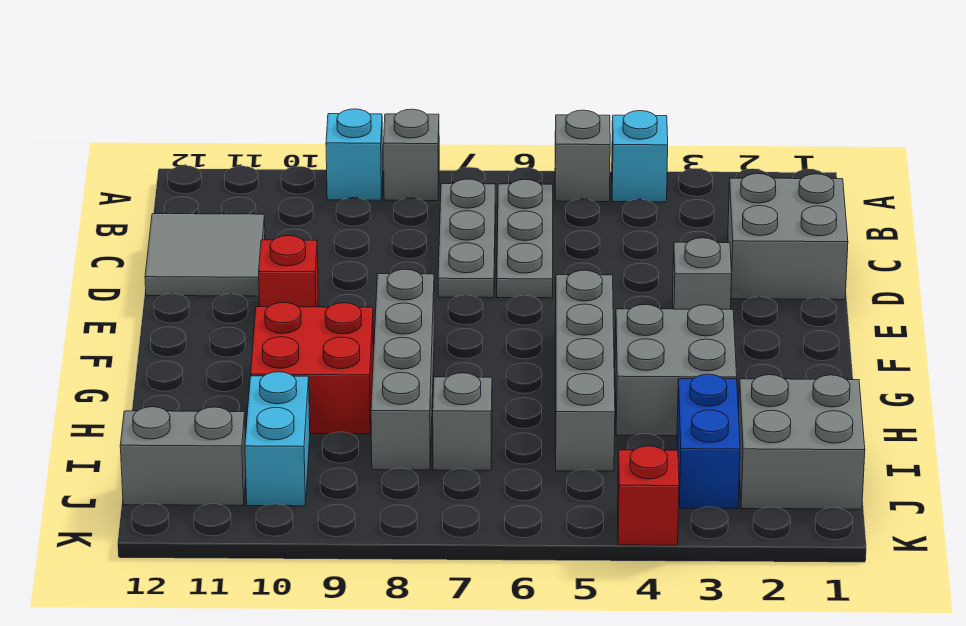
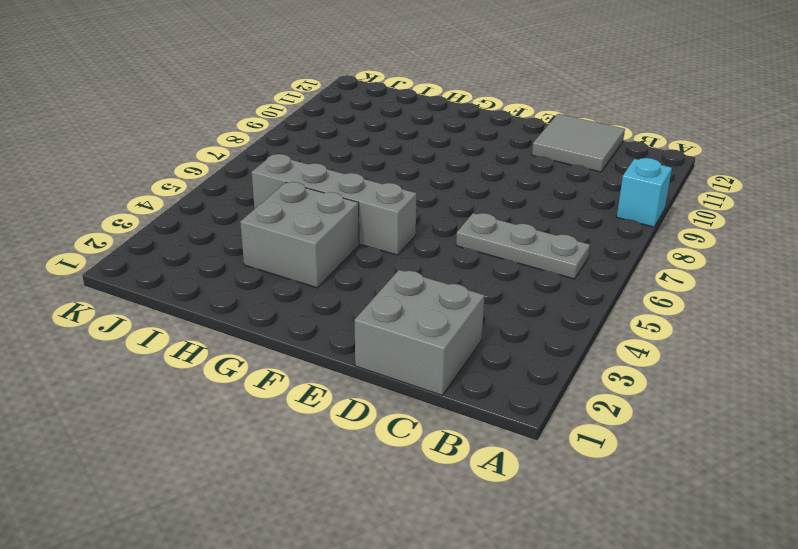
none -> cyan 1x1 brick [612,111,668,202]
none -> grey 1x1 brick [555,110,610,202]
none -> grey 1x1 brick [384,109,439,201]

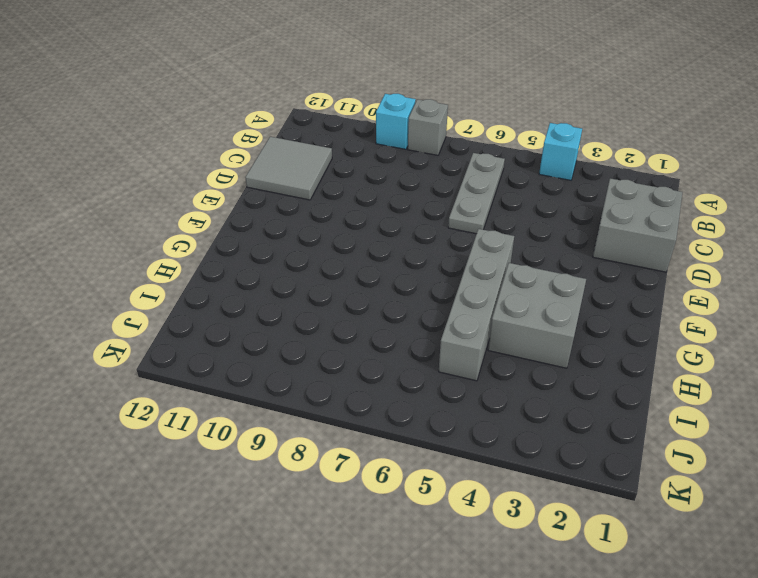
none -> grey 1x1 brick [555,110,610,202]
none -> grey 1x3 plate [438,179,495,298]
none -> grey 1x1 brick [672,238,732,309]

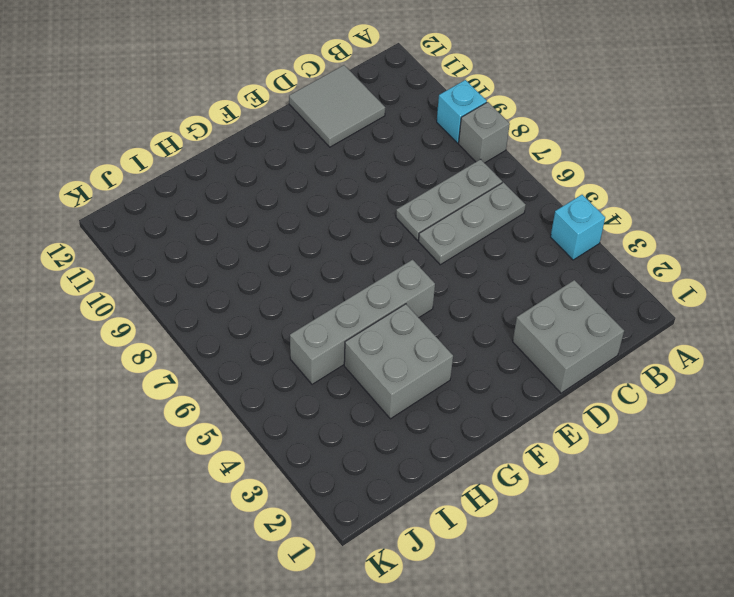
none -> grey 1x1 brick [555,110,610,202]
none -> grey 1x1 brick [672,238,732,309]
none -> red 1x1 brick [259,236,318,307]

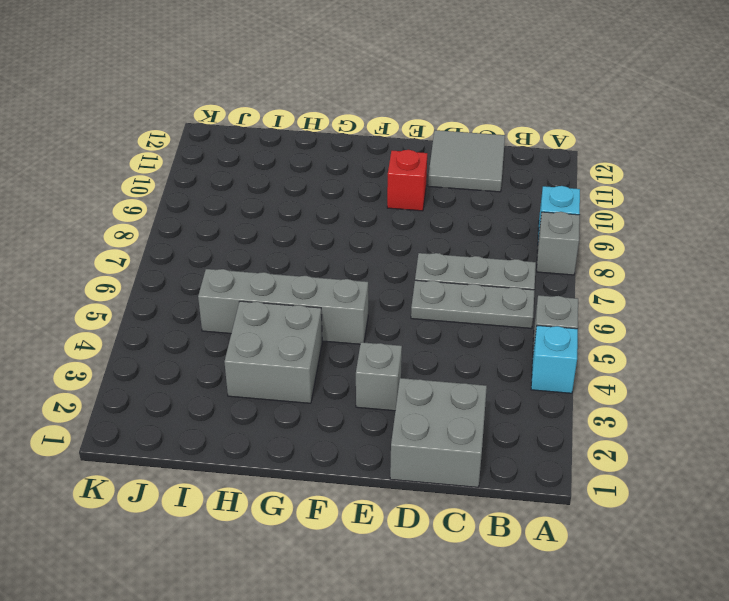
none -> grey 1x4 brick [371,269,434,470]
none -> red 2x2 brick [251,302,374,434]
none -> grey 2x2 brick [738,375,865,509]

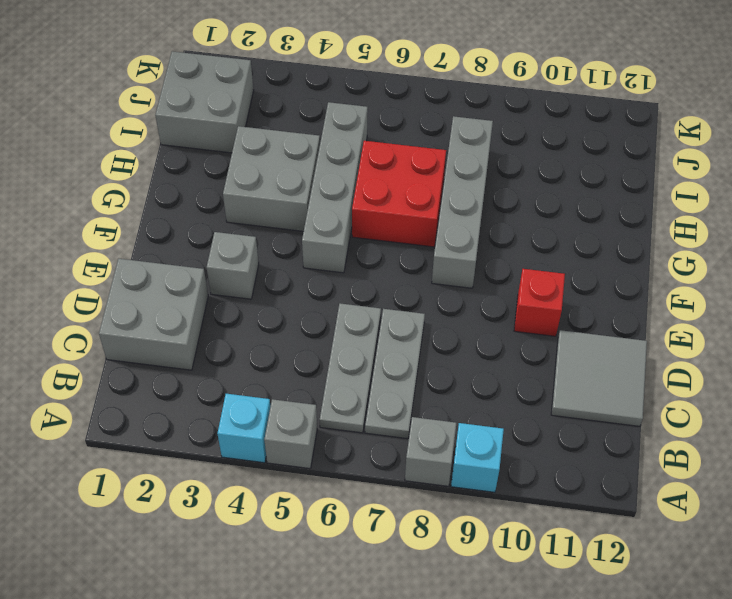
red 2x2 brick [352,141,446,247] -> red 2x2 brick moved to [251,302,374,434]
none -> blue 1x2 brick [677,374,740,509]
none -> grey 1x1 brick [433,373,492,470]
none -> cyan 1x2 brick [245,372,310,506]

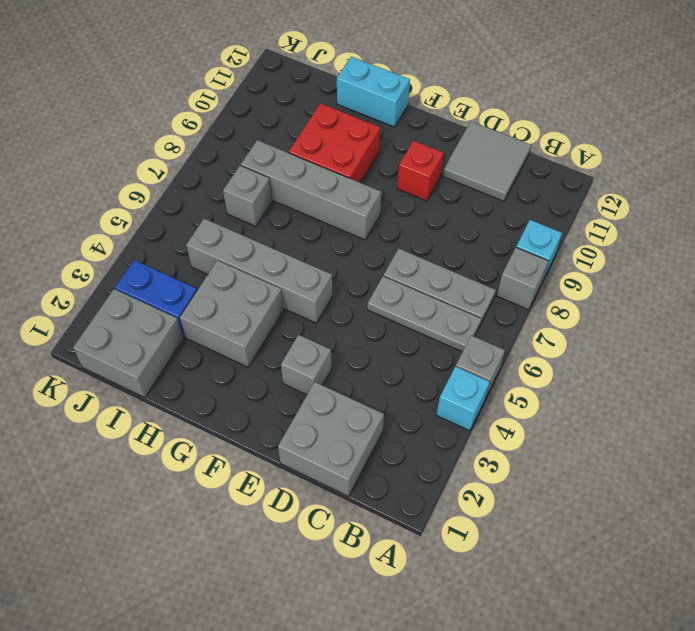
cyan 1x2 brick [337,56,410,127] -> cyan 1x2 brick moved to [245,372,310,506]
none -> grey 1x2 brick [120,407,246,506]
none -> red 1x1 brick [618,446,679,545]

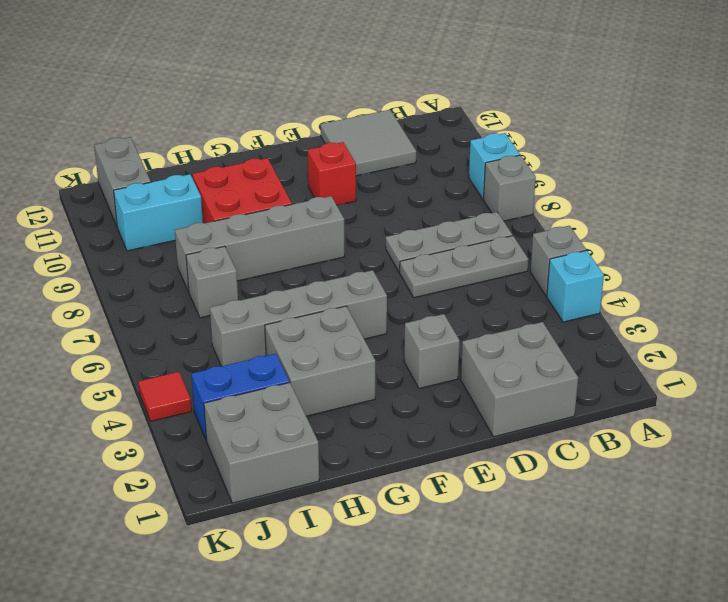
red 1x1 tile [138,372,192,421] -> red 1x1 brick [618,446,679,545]

